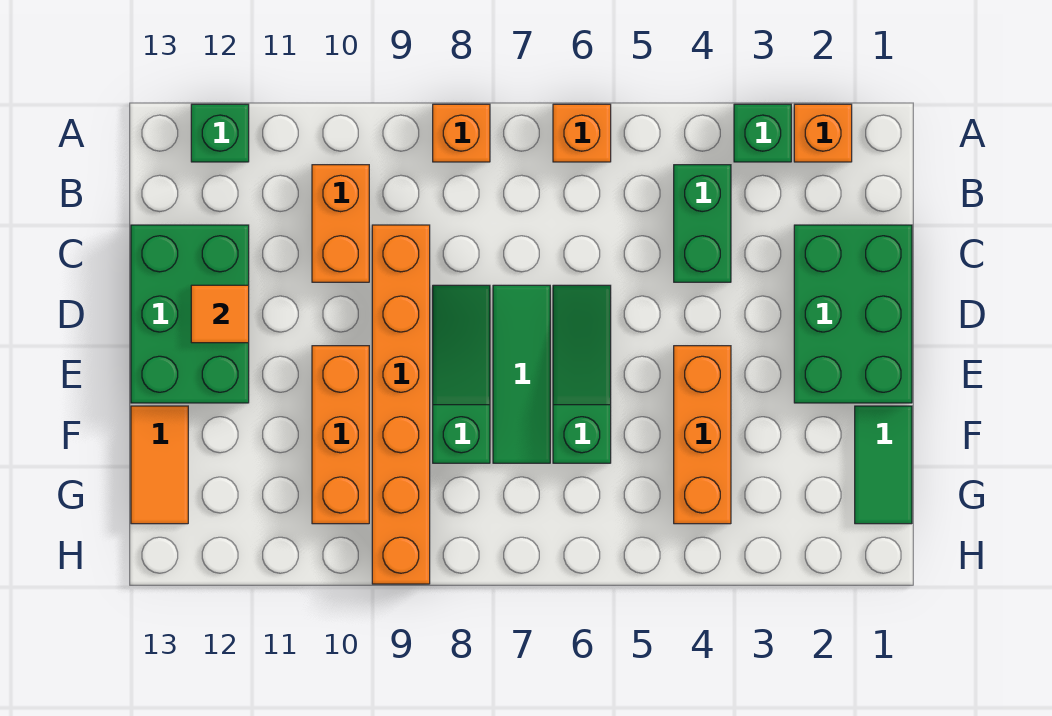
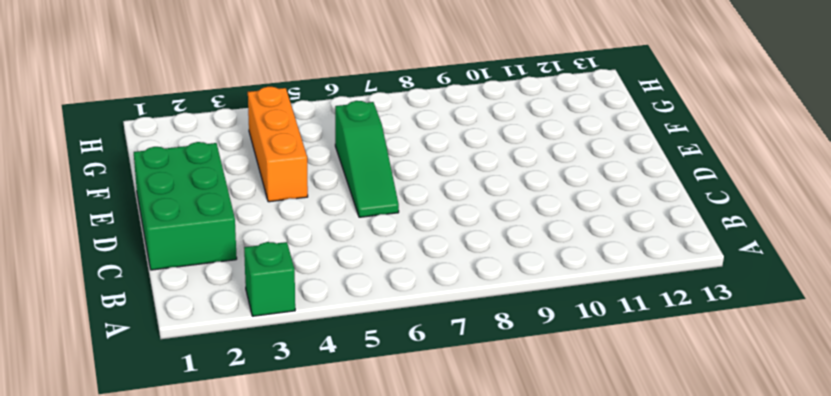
none -> orange 1x1 brick [794,104,852,162]
none -> orange 1x1 brick [553,104,611,162]
none -> orange 1x1 brick [433,104,490,162]

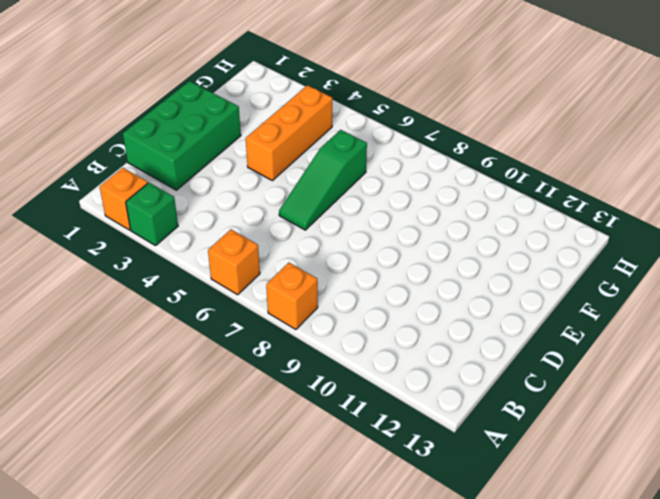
none -> green 1x1 brick [191,104,249,162]
none -> green 1x2 brick [674,165,731,282]
none -> orange 1x2 brick [312,165,369,282]

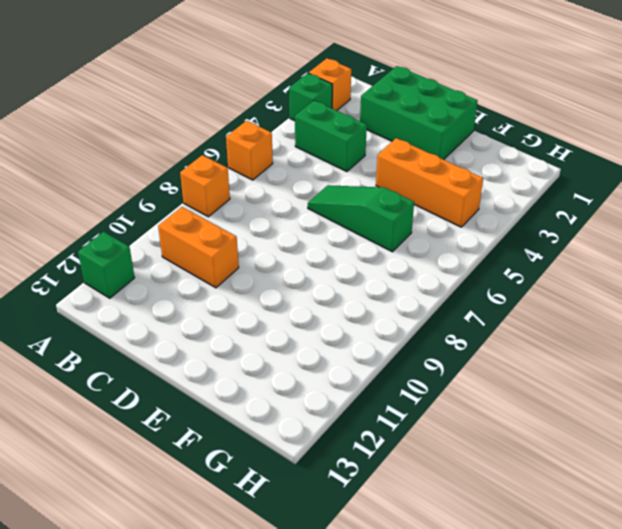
none -> orange 1x6 brick [372,225,430,584]
none -> green 2x3 brick [131,225,249,403]
none -> green 1x3 tile [493,285,550,463]

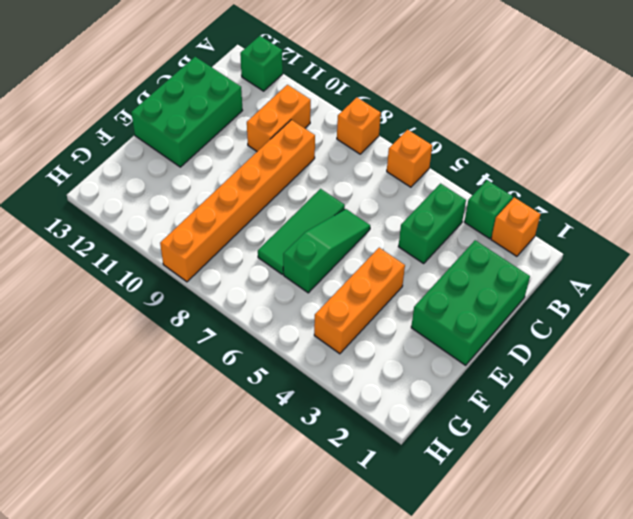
none -> green 1x3 slope [433,285,490,463]
none -> orange 1x3 brick [312,346,369,524]
none -> green 1x2 tile [855,406,912,524]

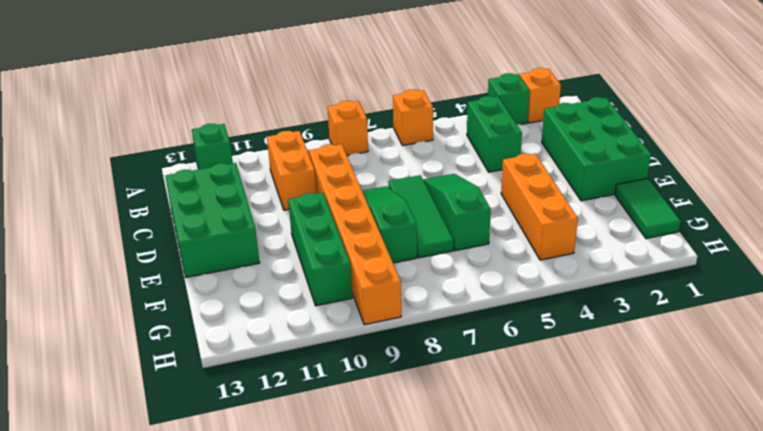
green 1x3 brick [288,193,352,306] -> orange 1x3 brick [312,346,369,524]
none -> orange 1x2 tile [131,406,188,524]
none -> orange 1x1 tile [191,285,249,343]

